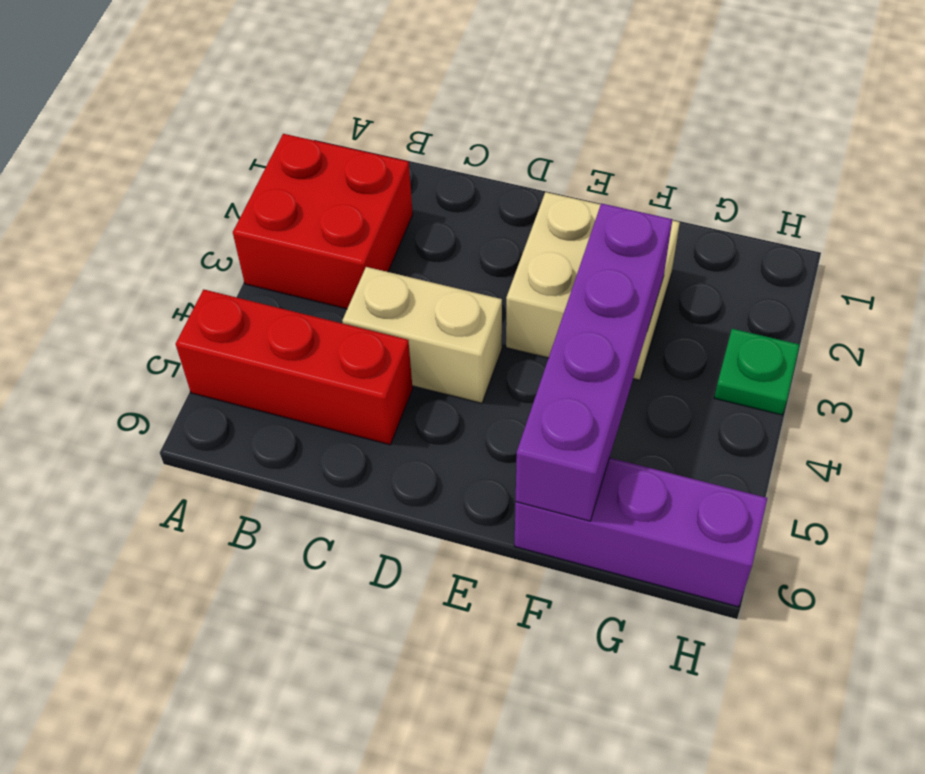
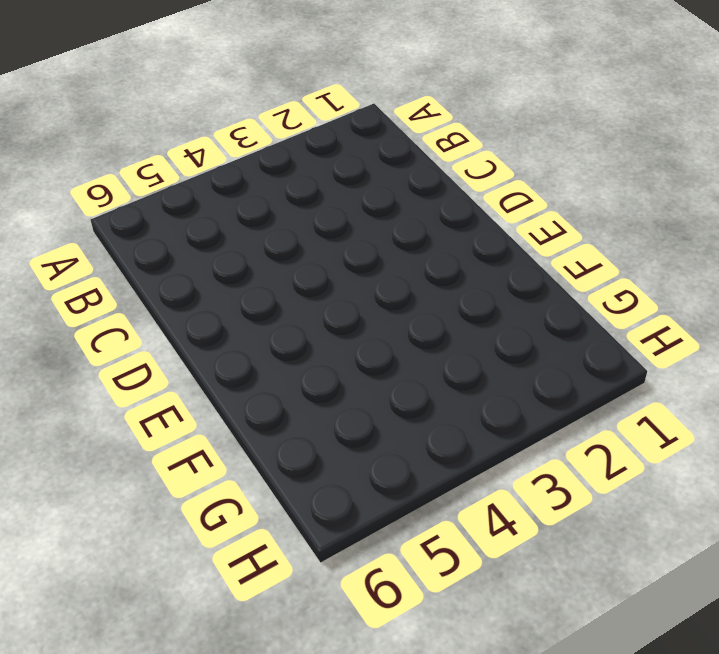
none -> red 2x2 brick [233,134,413,309]
none -> red 1x3 brick [176,289,413,445]

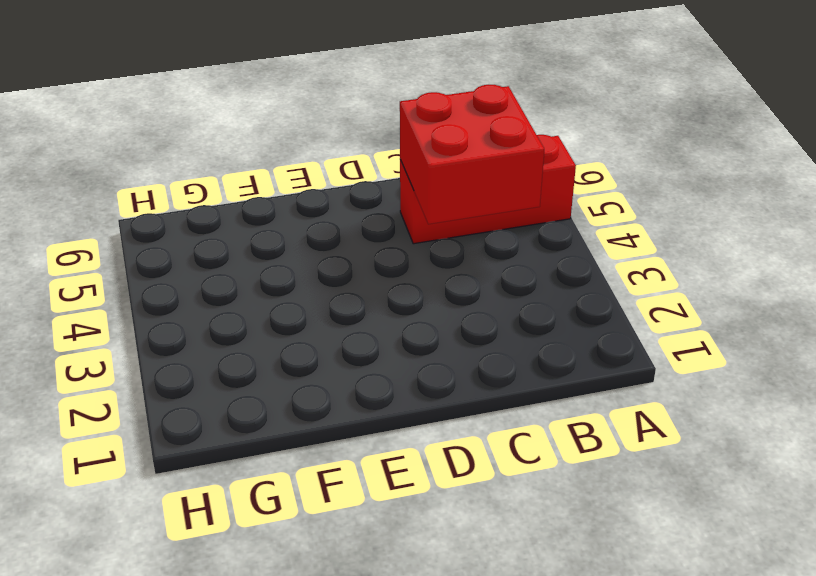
red 2x2 brick [400,85,544,224] -> red 2x2 brick moved to [233,134,413,309]
none -> tan 1x2 brick [342,267,502,403]
none -> tan 2x2 brick [506,192,680,380]

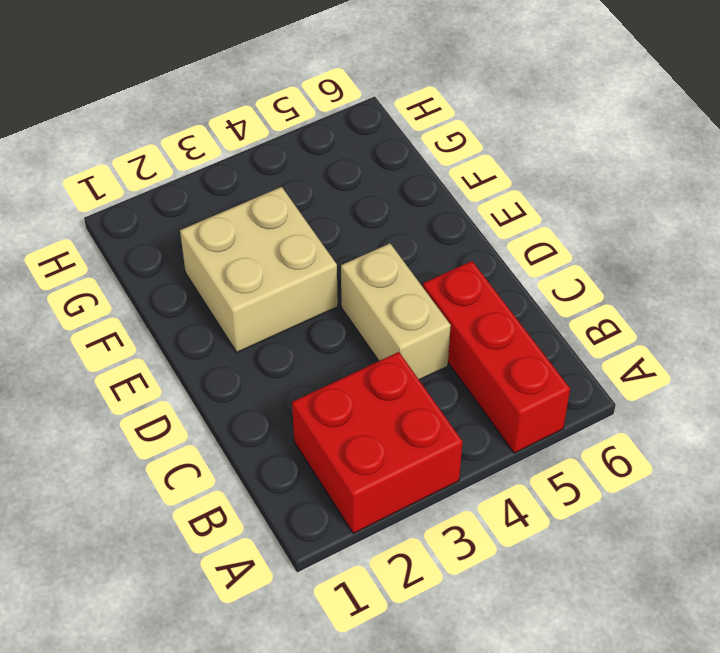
none -> purple 1x3 brick [514,458,767,607]
none -> green 1x1 plate [714,329,799,415]

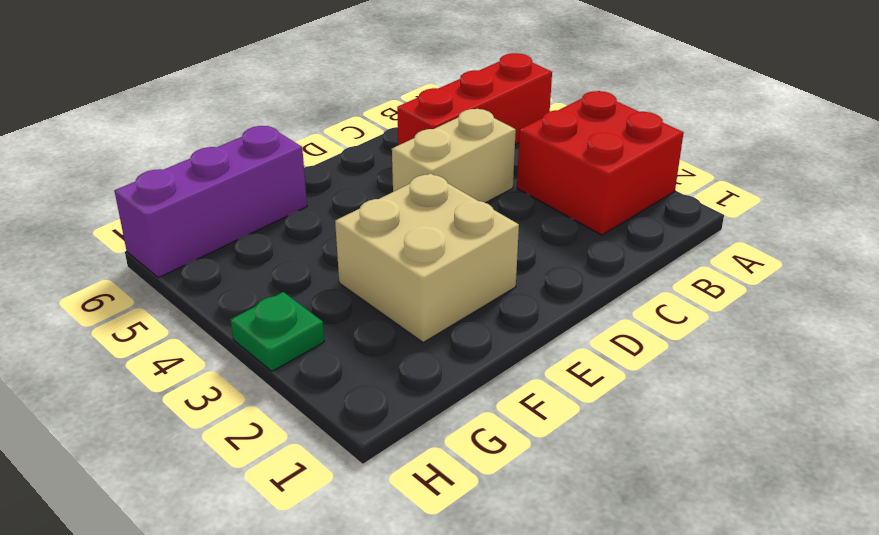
none -> purple 1x4 brick [516,203,672,521]

